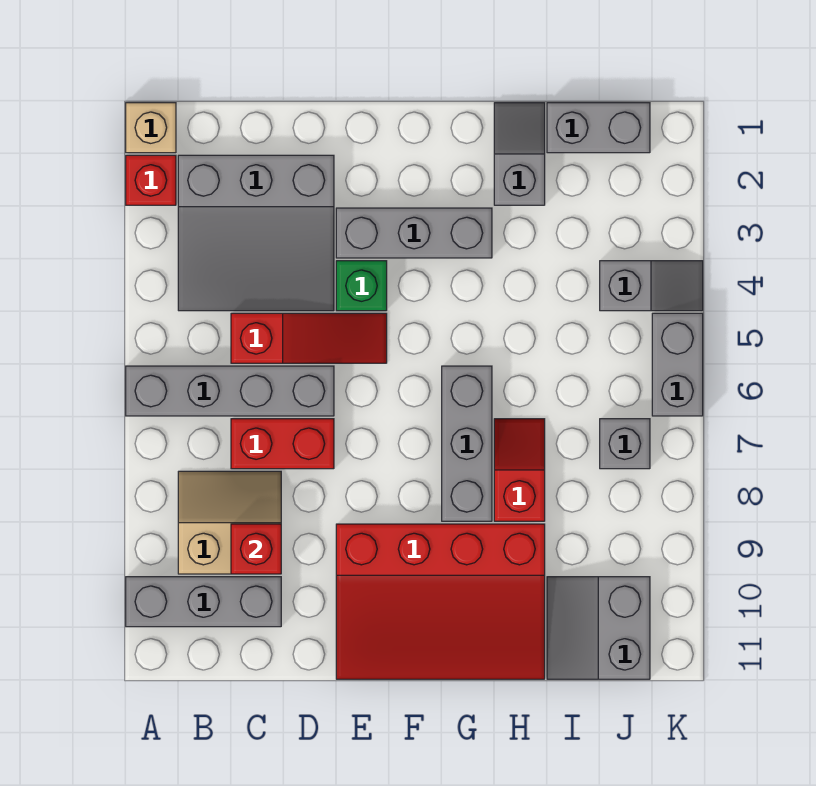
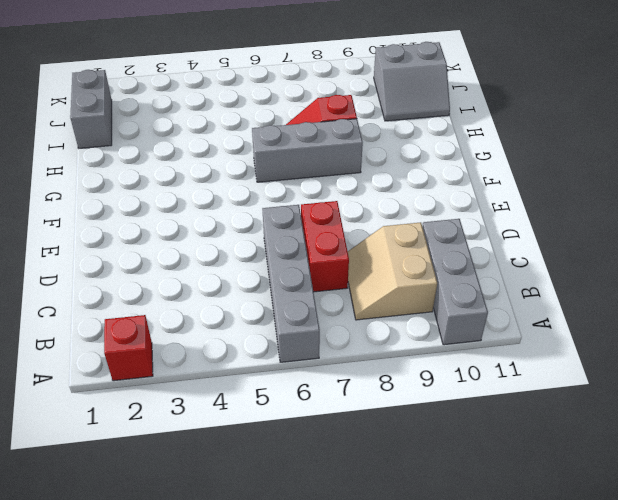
none -> tan 1x1 brick [126,103,176,153]
none -> grey 3x3 slope [178,155,334,311]
none -> red 1x3 slope [231,313,387,363]

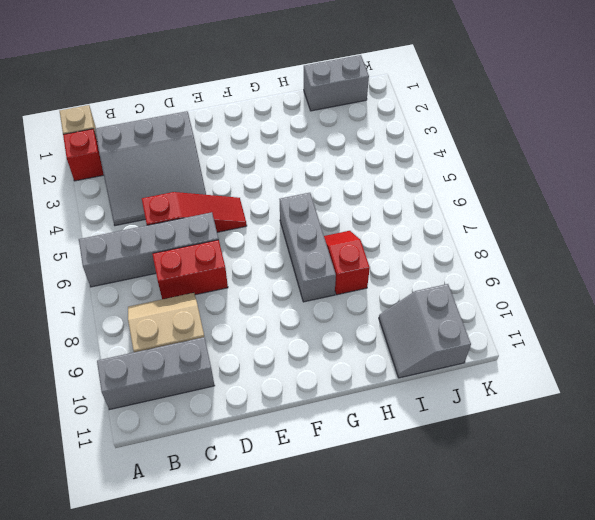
none -> grey 1x3 brick [336,208,492,258]
none -> green 1x1 brick [336,261,387,311]
none -> red 3x4 slope [336,524,545,679]

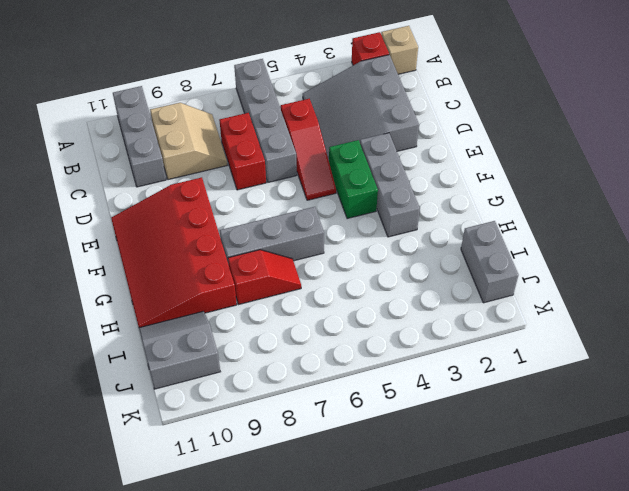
green 1x2 brick [329,140,378,219] -> green 1x1 brick [336,261,387,311]
none -> grey 1x2 slope [494,103,545,205]
none -> grey 1x2 slope [600,261,703,311]
none -> grey 1x1 brick [600,419,650,469]

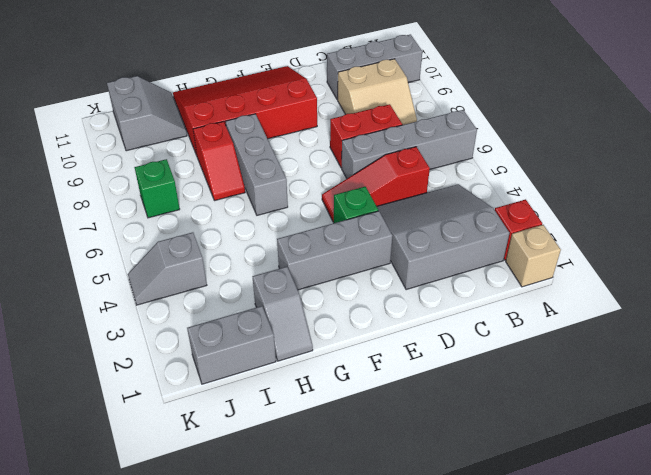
green 1x1 brick [134,159,180,218] -> grey 1x1 brick [600,419,650,469]
none -> grey 1x2 brick [652,313,703,416]
none -> red 1x1 brick [231,524,281,574]

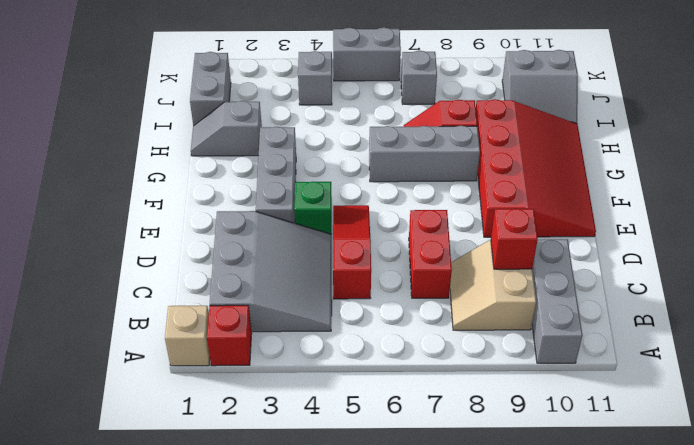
none -> grey 1x4 brick [126,366,334,416]

